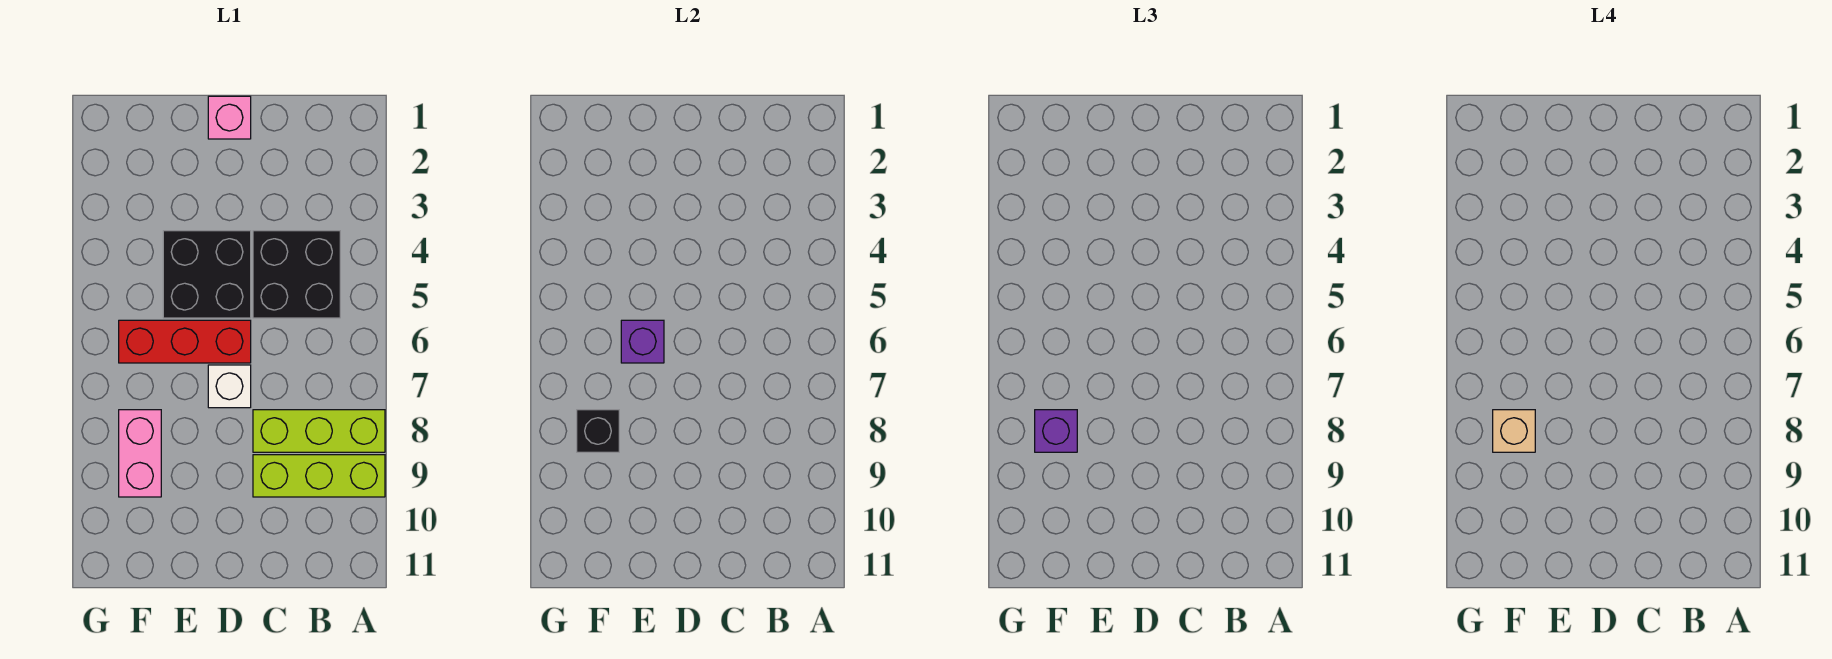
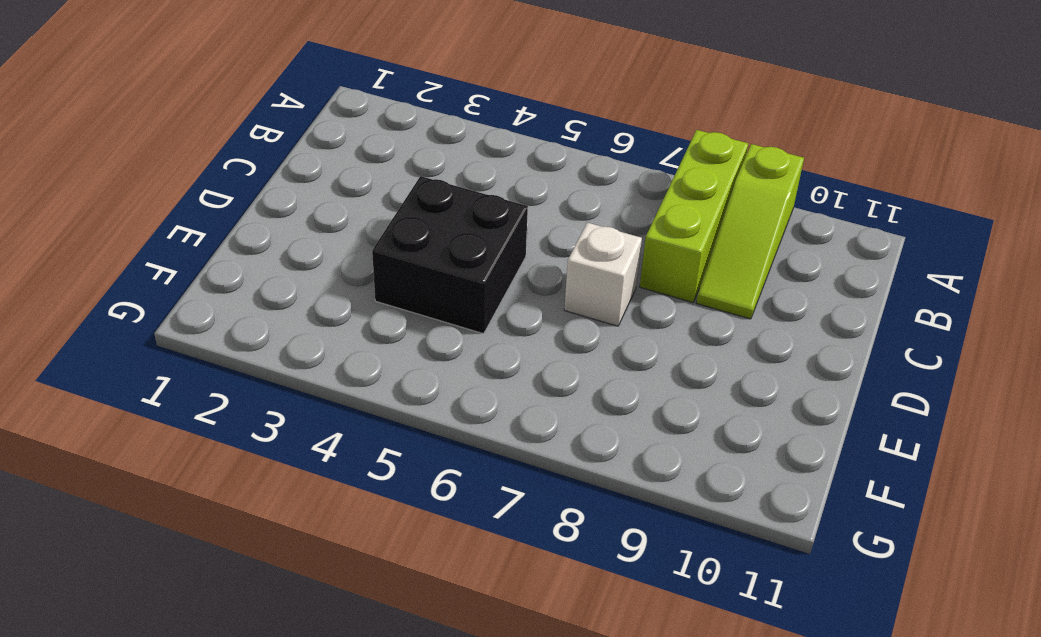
lime 1x3 slope [696,144,804,319] -> lime 1x3 brick [253,455,385,497]
none -> black 2x2 brick [253,231,340,318]
none -> pink 1x1 brick [208,96,251,139]
none -> red 1x3 brick [119,320,251,363]

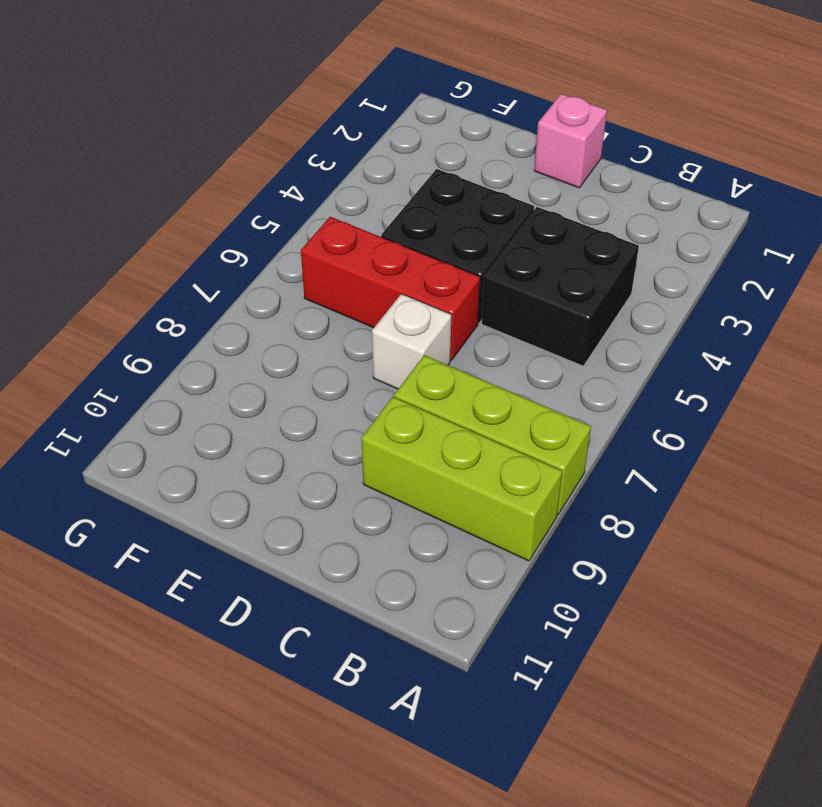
none -> pink 1x2 brick [119,410,161,497]
none -> purple 1x1 brick [621,320,664,363]
none -> black 1x1 brick [577,410,619,452]

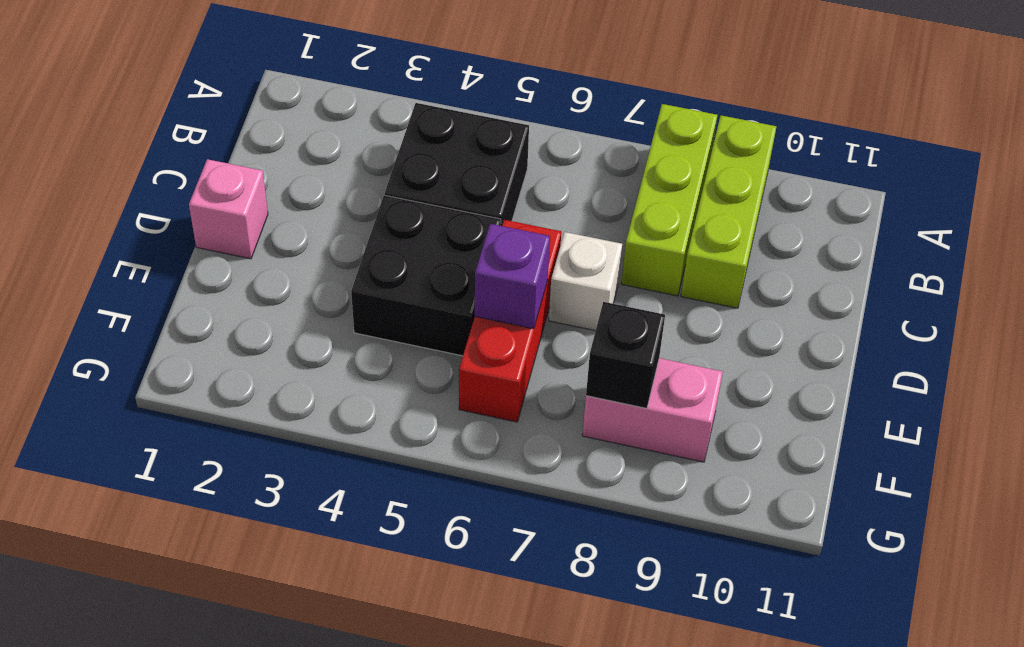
none -> purple 1x1 brick [1035,410,1077,452]
none -> tan 1x1 brick [1493,410,1535,452]

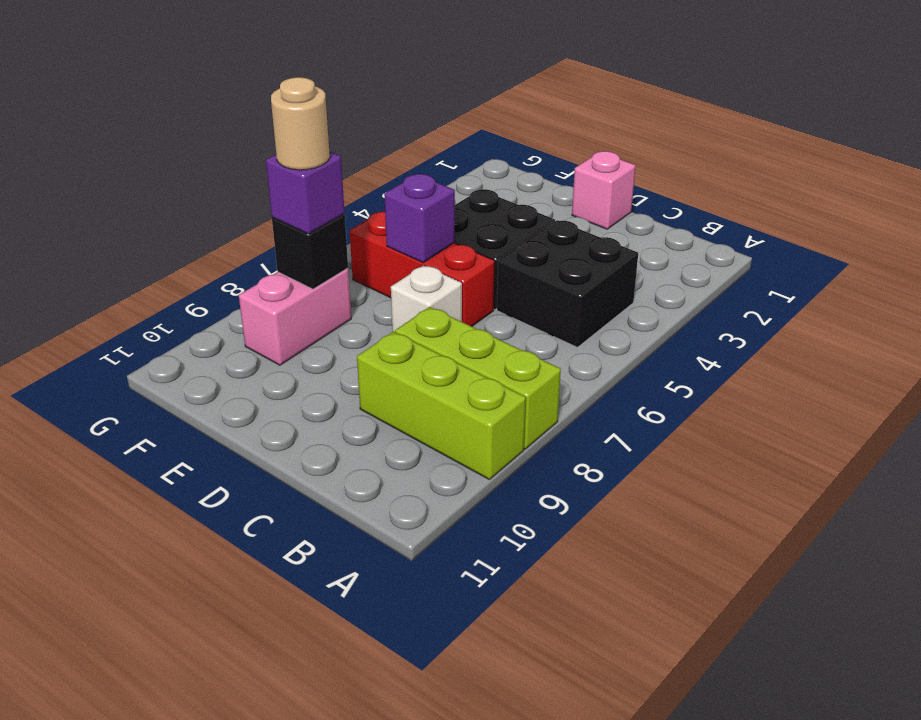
tan 1x1 round brick [271,77,330,170] -> tan 1x1 brick [1493,410,1535,452]

